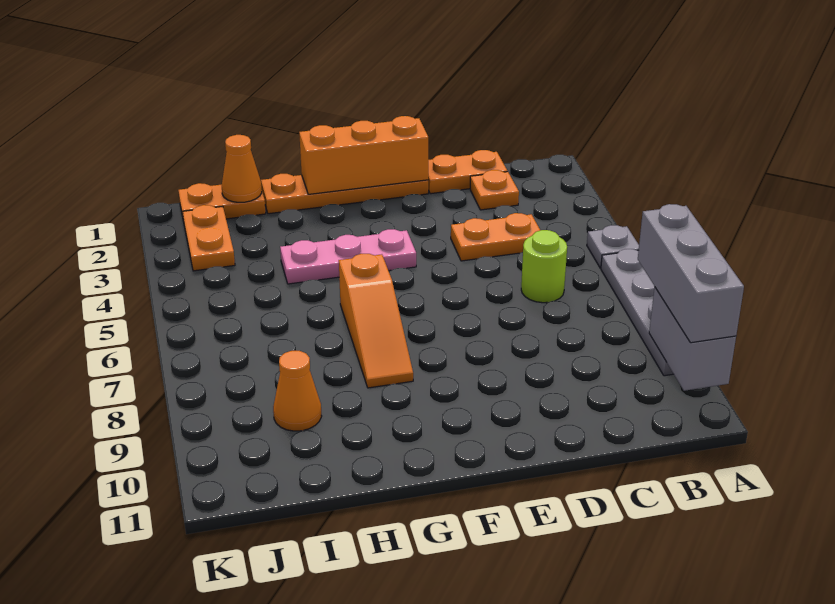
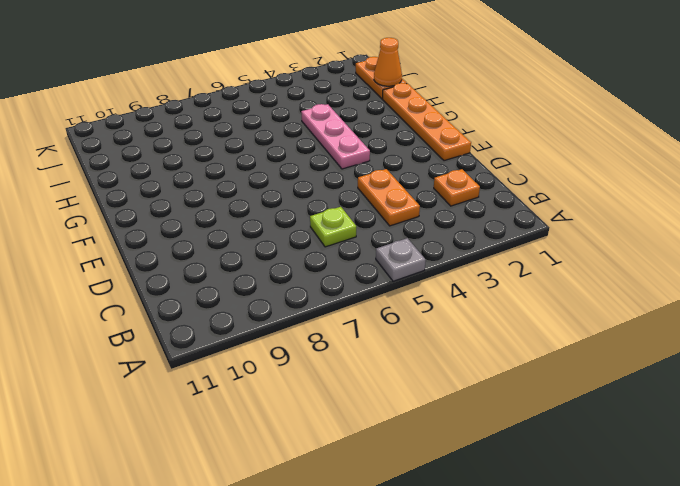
lime 1x1 plate [310,207,356,247] -> lime 1x1 round brick [521,230,567,303]
none -> grey 1x4 plate [601,249,673,376]
none -> orange 1x2 plate [428,150,507,194]
none -> orange 1x3 slope [339,254,413,388]

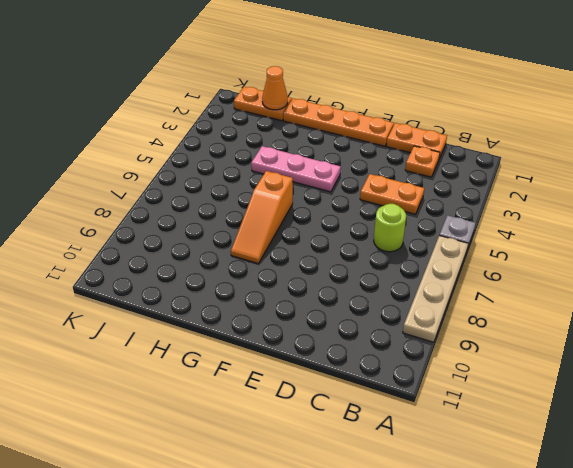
tan 1x4 plate [403,235,468,342] -> grey 1x4 plate [601,249,673,376]
none -> orange 1x1 cone [273,351,322,431]
none -> orange 1x2 plate [183,205,235,271]
none -> grey 1x2 brick [649,287,736,391]

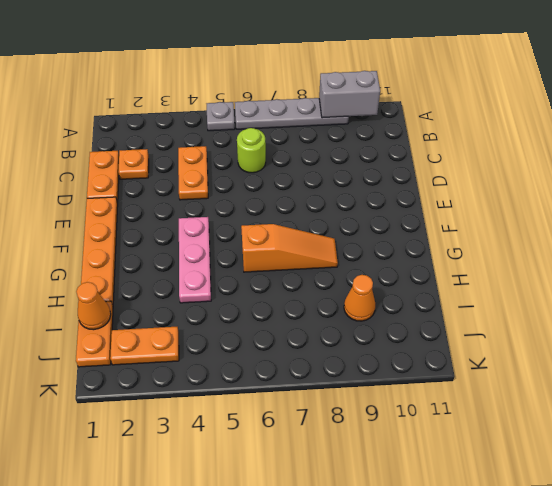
none -> orange 1x3 brick [299,116,428,194]
none -> grey 1x3 brick [638,204,744,343]

